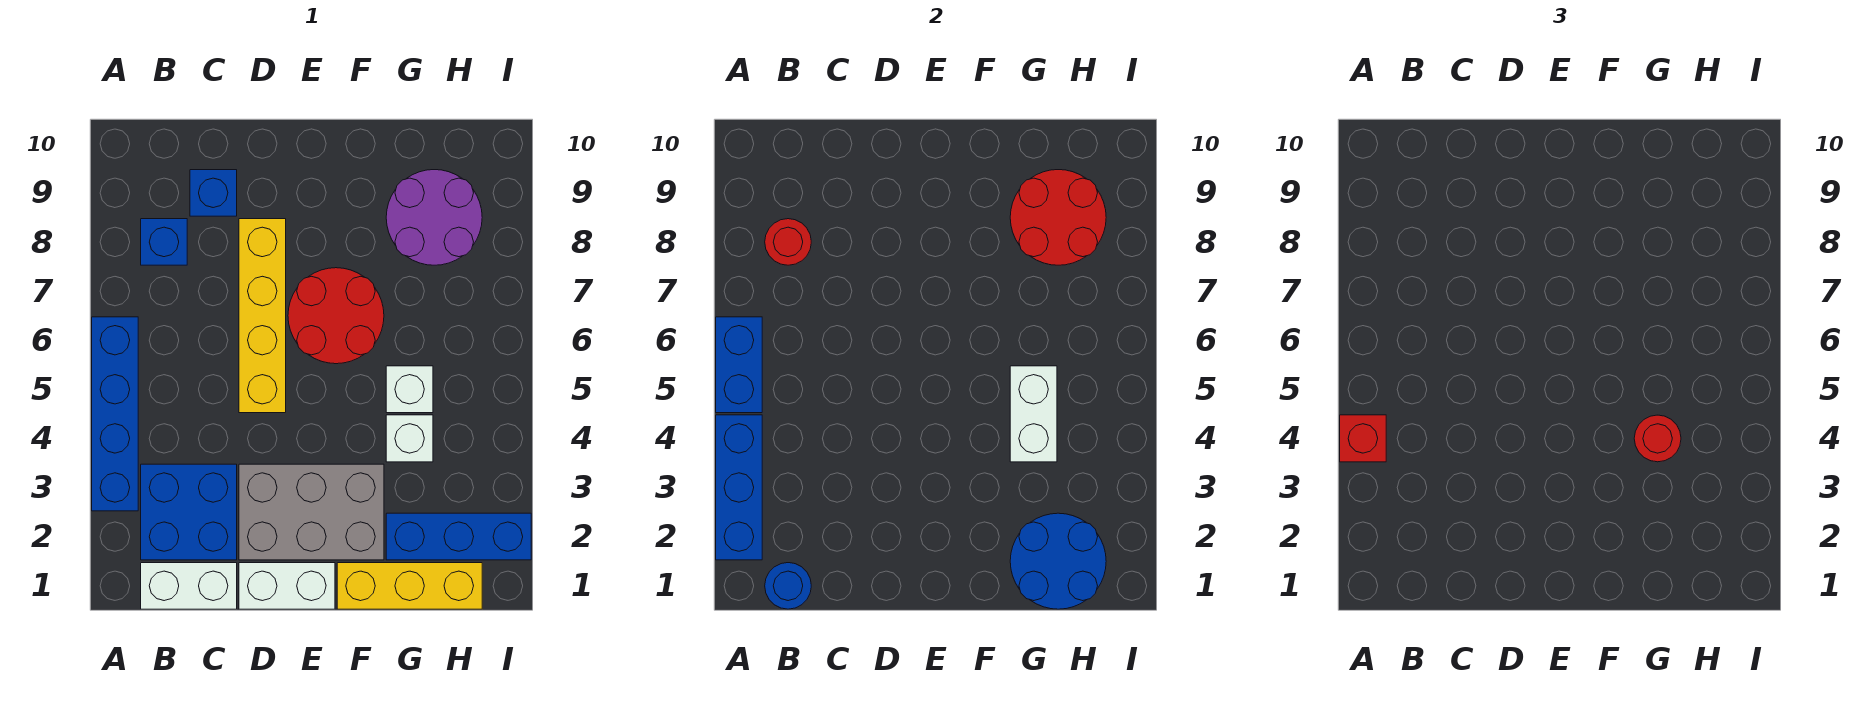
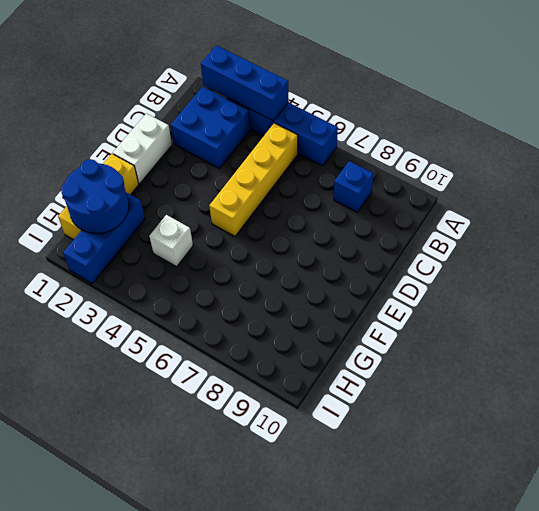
yellow 1x4 brick [209,123,298,236] -> yellow 1x4 brick turned to [239,219,286,413]
none -> white 1x2 brick [141,563,237,609]
none -> blue 1x1 brick [190,170,237,216]
none -> grey 2x3 brick [239,464,384,560]

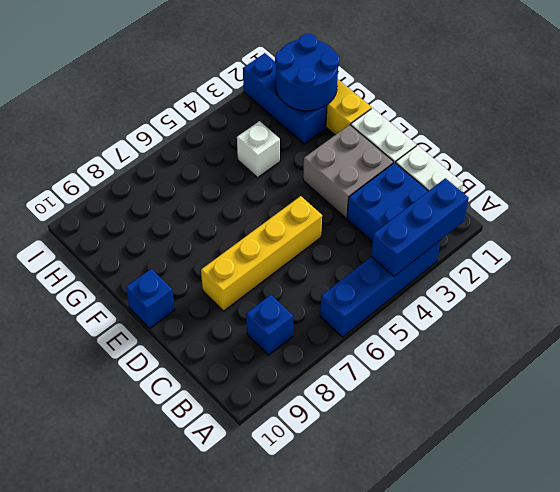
grey 2x2 brick [303,125,393,218] -> grey 2x3 brick [239,464,384,560]
blue 1x1 brick [126,269,175,328] -> blue 1x1 brick moved to [190,170,237,216]
none -> red 2x2 round brick [288,268,384,364]
none -> white 1x1 brick [386,366,433,413]
none -> purple 2x2 round brick [386,170,482,265]

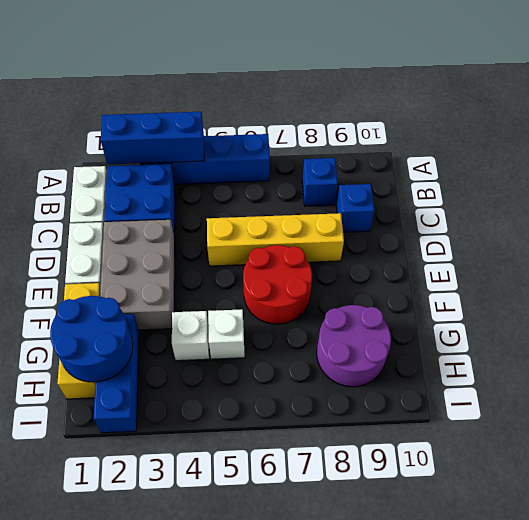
none -> blue 1x2 brick [716,317,762,413]
none -> blue 1x1 round brick [765,563,811,609]
none -> red 1x1 round brick [765,219,811,265]

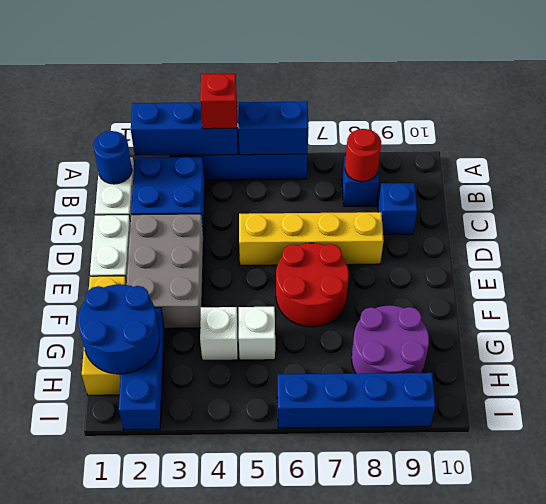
blue 1x4 brick [277,373,436,428] -> none
none -> white 1x2 brick [1010,366,1057,462]
none -> red 2x2 round brick [1010,170,1106,265]
none -> red 1x1 round brick [1634,415,1681,462]

